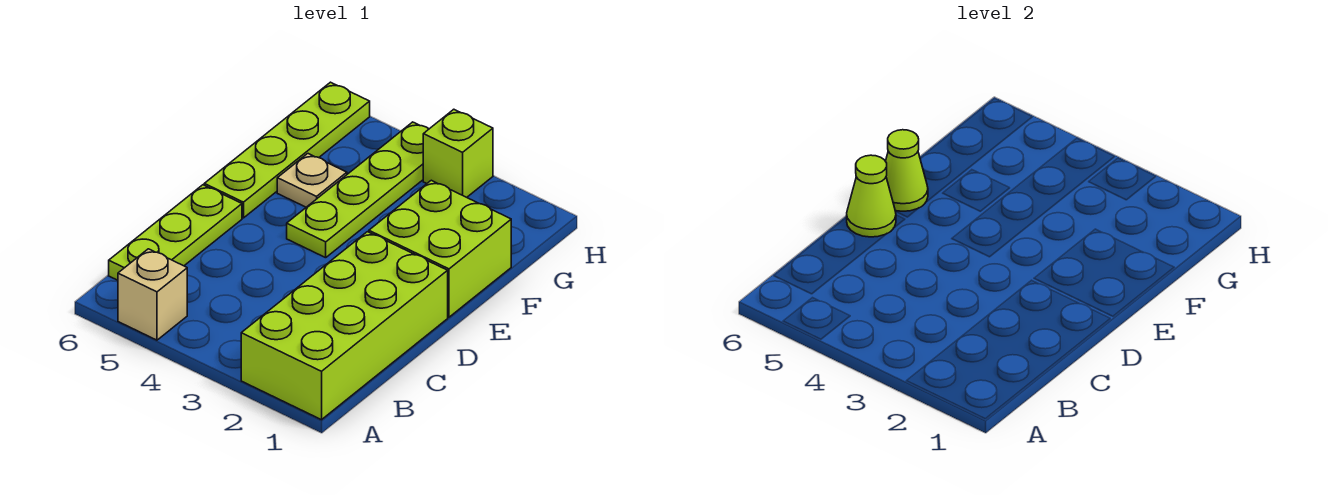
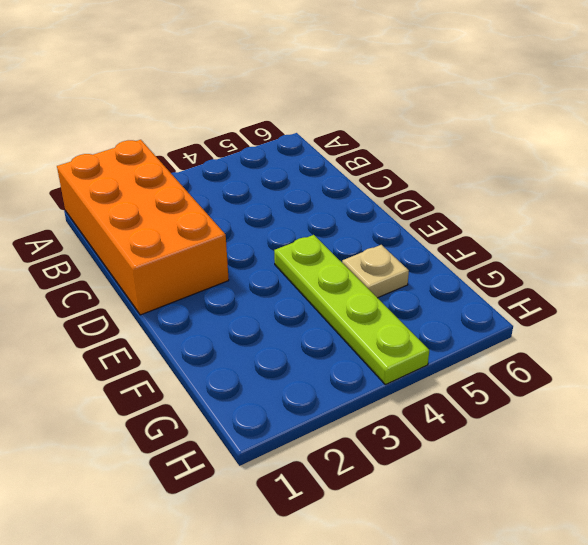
orange 2x4 brick [57,140,229,315] -> lime 2x4 brick [241,232,448,420]
none -> tan 1x1 brick [118,249,187,340]
none -> lime 1x3 plate [109,185,242,280]

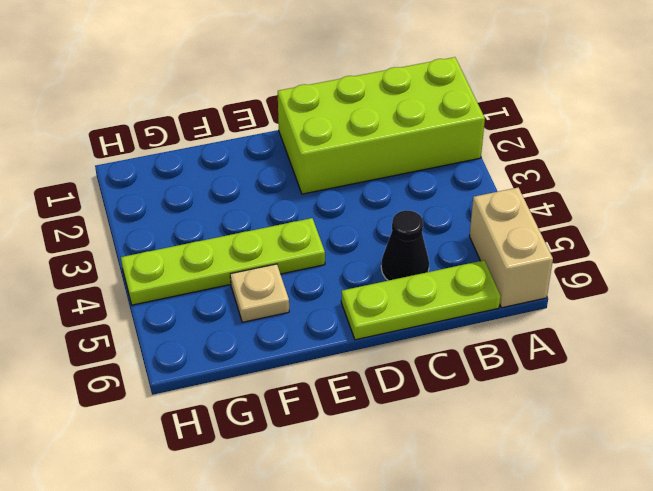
tan 1x2 brick [470,188,553,308] -> tan 1x1 brick [118,249,187,340]
black 1x1 cone [381,210,429,281] -> none
none -> lime 2x2 brick [369,180,511,317]
none -> lime 1x4 plate [204,82,370,218]

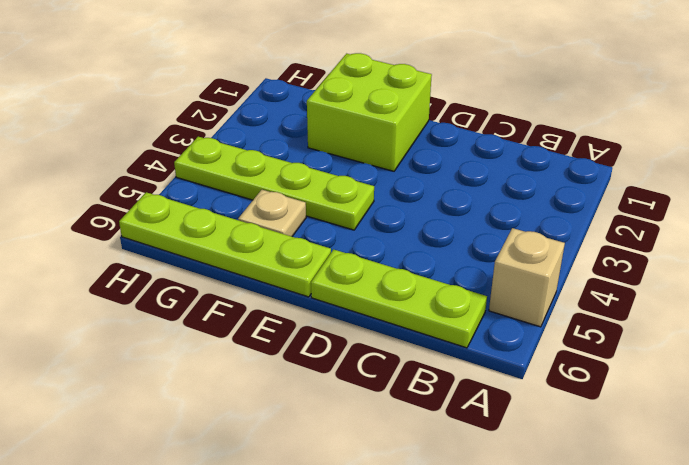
none -> lime 2x4 brick [241,232,448,420]
none -> lime 1x1 brick [423,109,493,197]

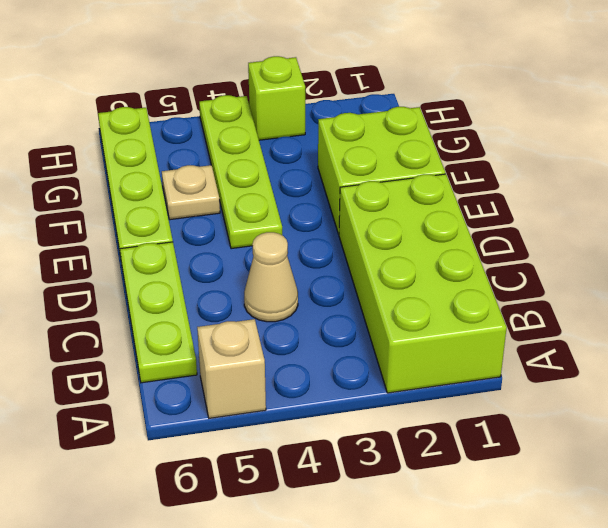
tan 1x1 cone [244,232,298,322] -> none
none -> lime 1x1 cone [847,155,896,237]
none -> lime 1x1 cone [886,130,928,211]

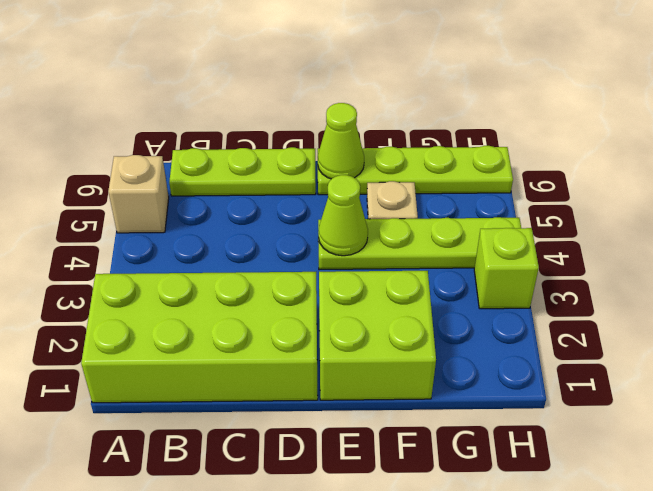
lime 1x1 cone [318,175,368,256] -> lime 1x1 cone moved to [847,155,896,237]

